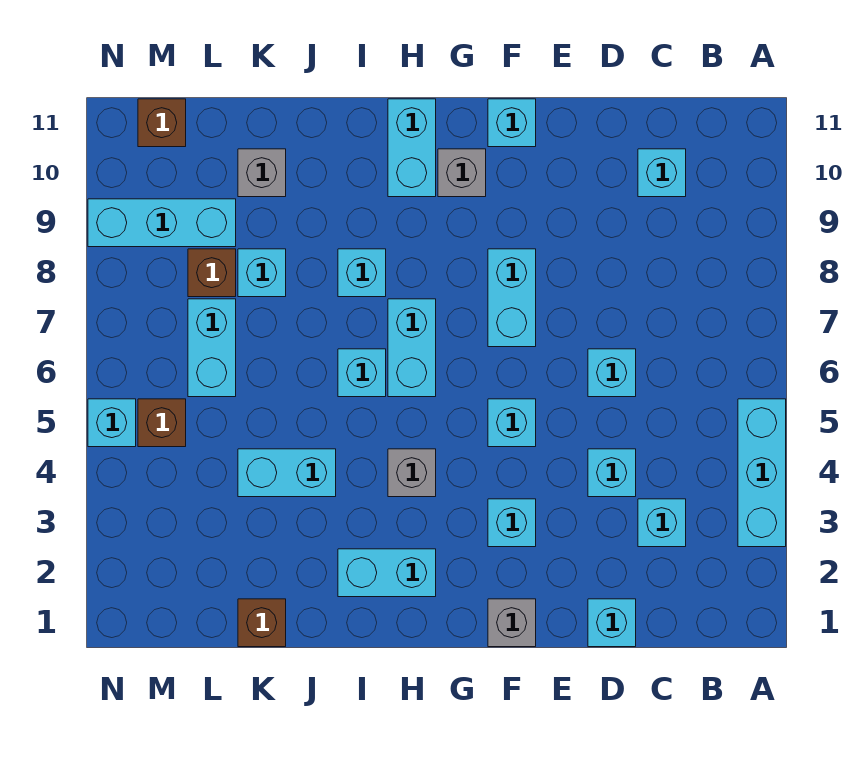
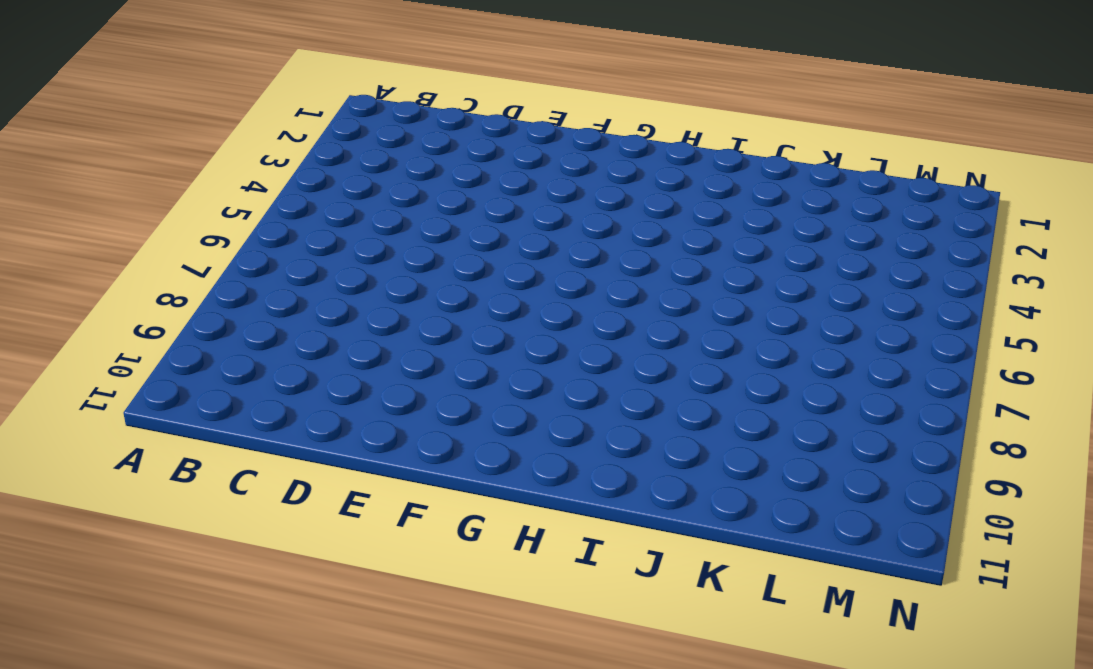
none -> cyan 1x3 brick [738,399,786,547]
none -> cyan 1x1 brick [638,499,686,547]
none -> cyan 1x1 brick [638,149,686,197]

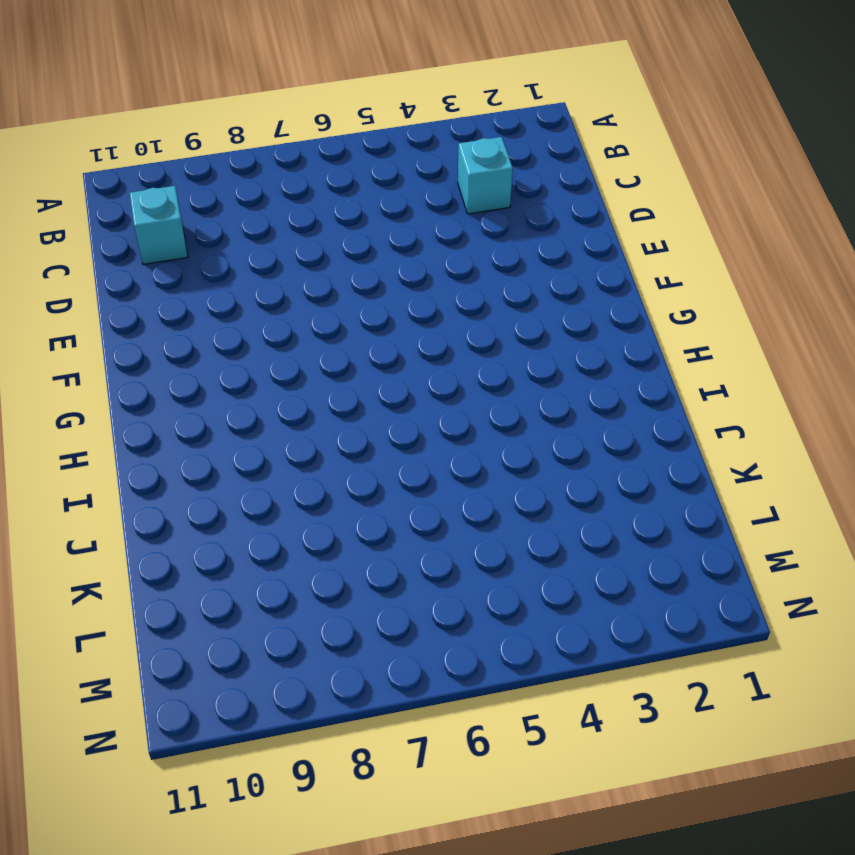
none -> cyan 1x3 brick [738,399,786,547]
none -> cyan 1x1 brick [588,599,636,647]
none -> cyan 1x1 brick [588,449,636,497]

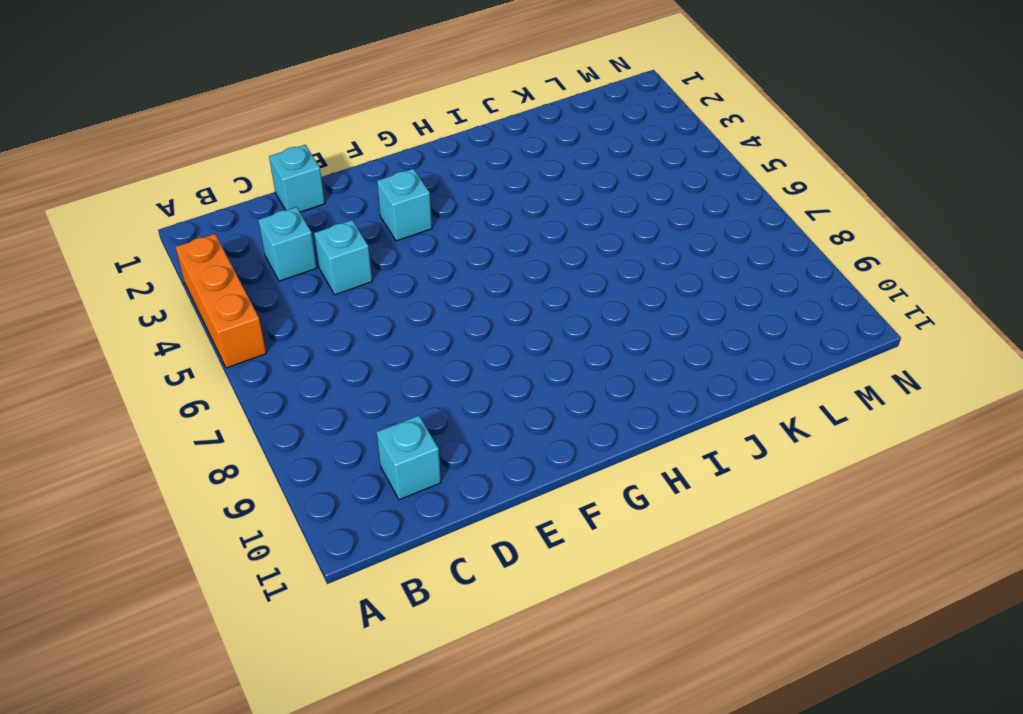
orange 1x3 brick [176,234,266,368] -> cyan 1x3 brick [738,399,786,547]
none -> cyan 1x1 brick [588,349,636,397]
none -> grey 1x1 brick [488,599,536,647]
none -> cyan 1x1 brick [488,399,536,447]

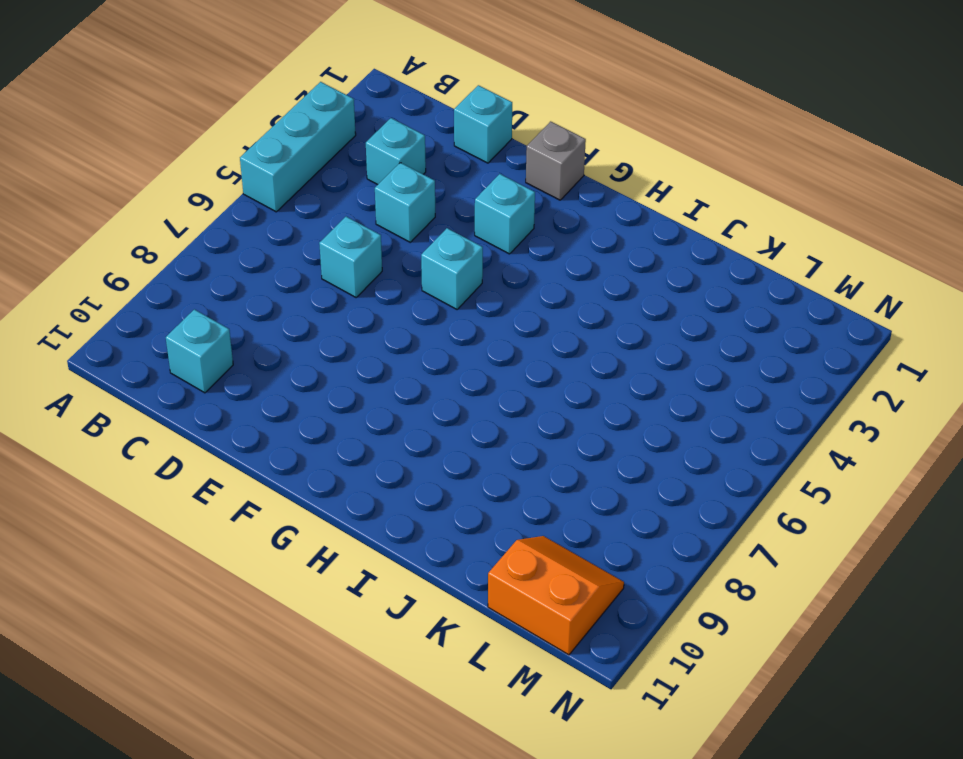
orange 2x2 slope [488,536,624,655] -> brown 1x1 brick [138,99,186,147]
none -> cyan 1x2 brick [488,249,536,347]
none -> cyan 1x1 brick [488,99,536,147]
none -> grey 1x1 brick [438,149,486,197]

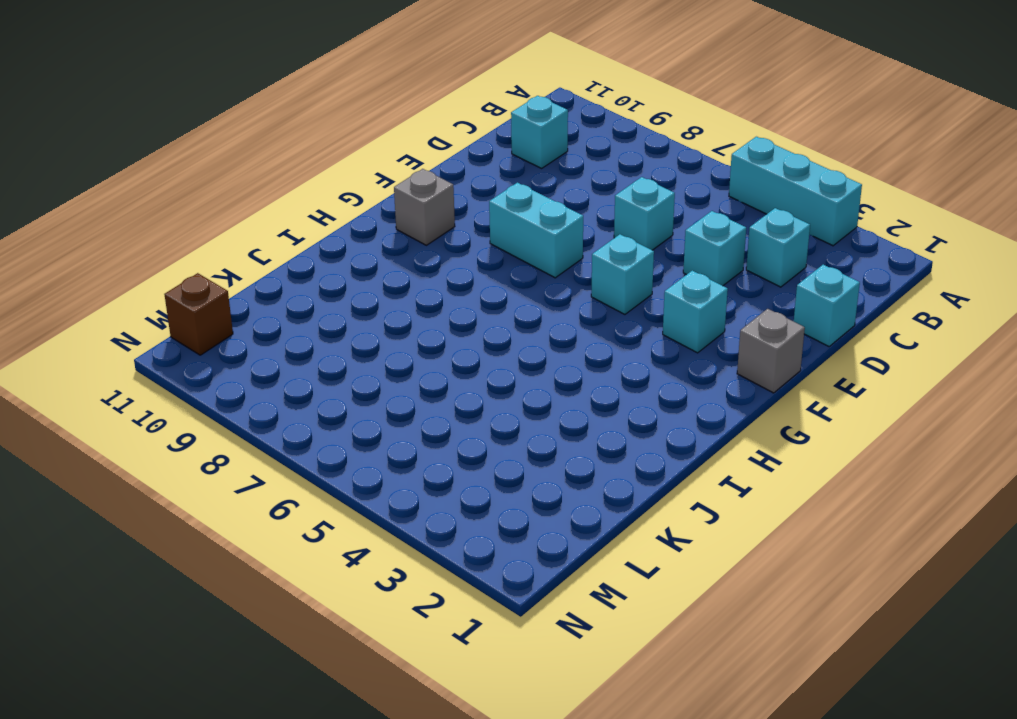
none -> cyan 1x1 brick [488,99,536,147]
none -> cyan 1x2 brick [338,549,436,597]
none -> grey 1x1 brick [388,449,436,497]

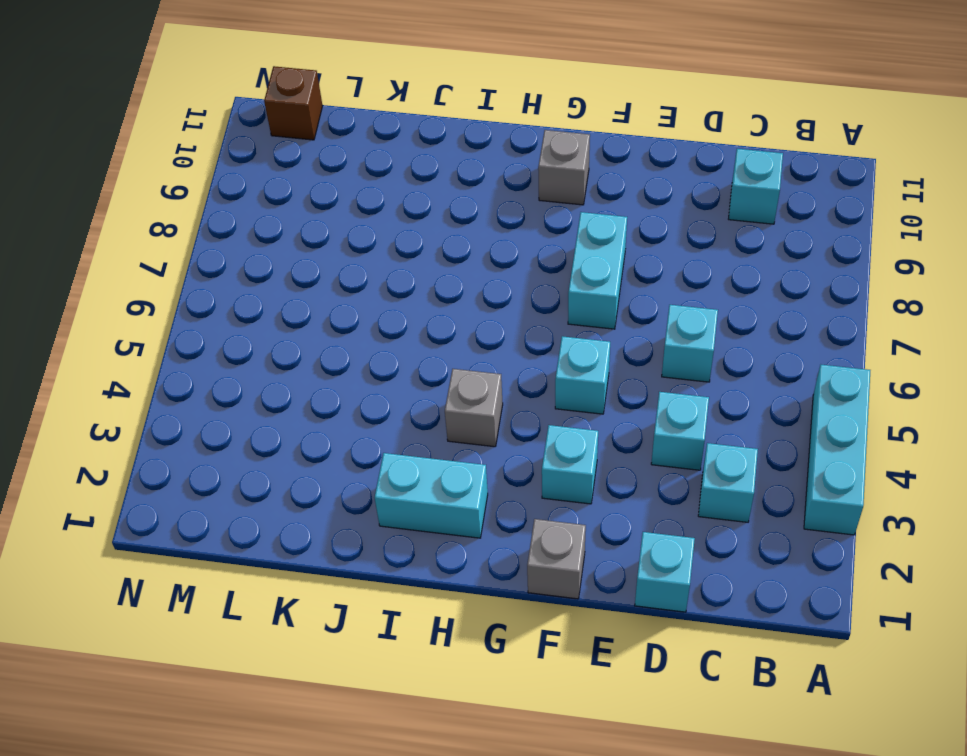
none -> cyan 1x1 brick [488,99,536,147]
none -> cyan 1x2 brick [388,299,436,397]
none -> cyan 1x2 brick [388,99,436,197]

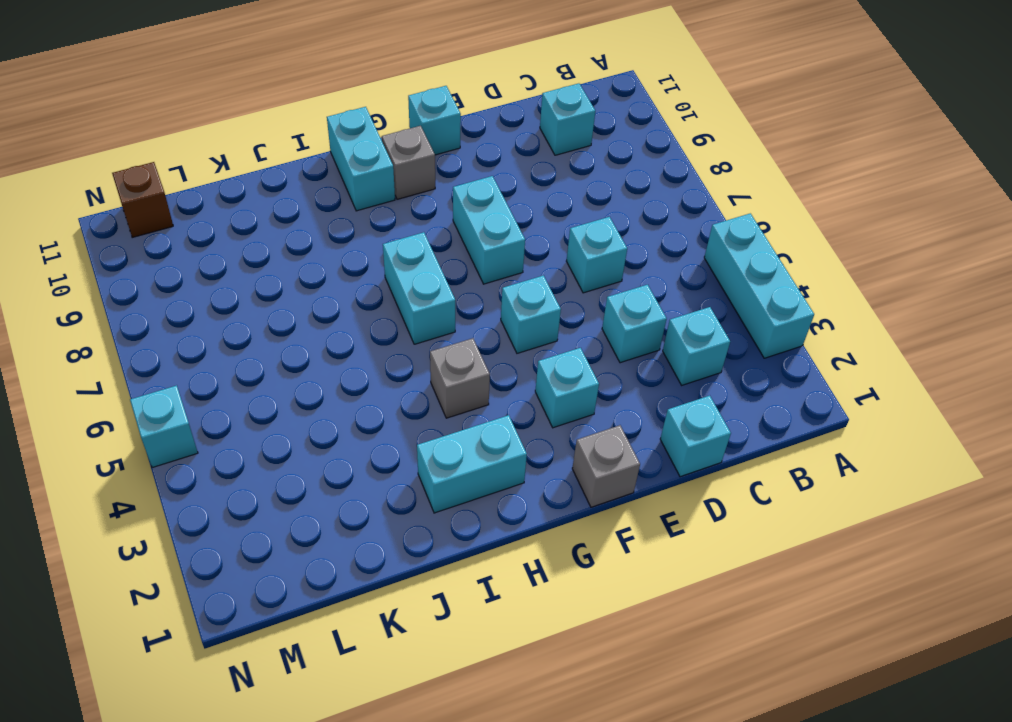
none -> cyan 1x1 brick [338,349,386,397]
none -> cyan 1x1 brick [338,249,386,297]
none -> cyan 1x2 brick [238,449,336,497]

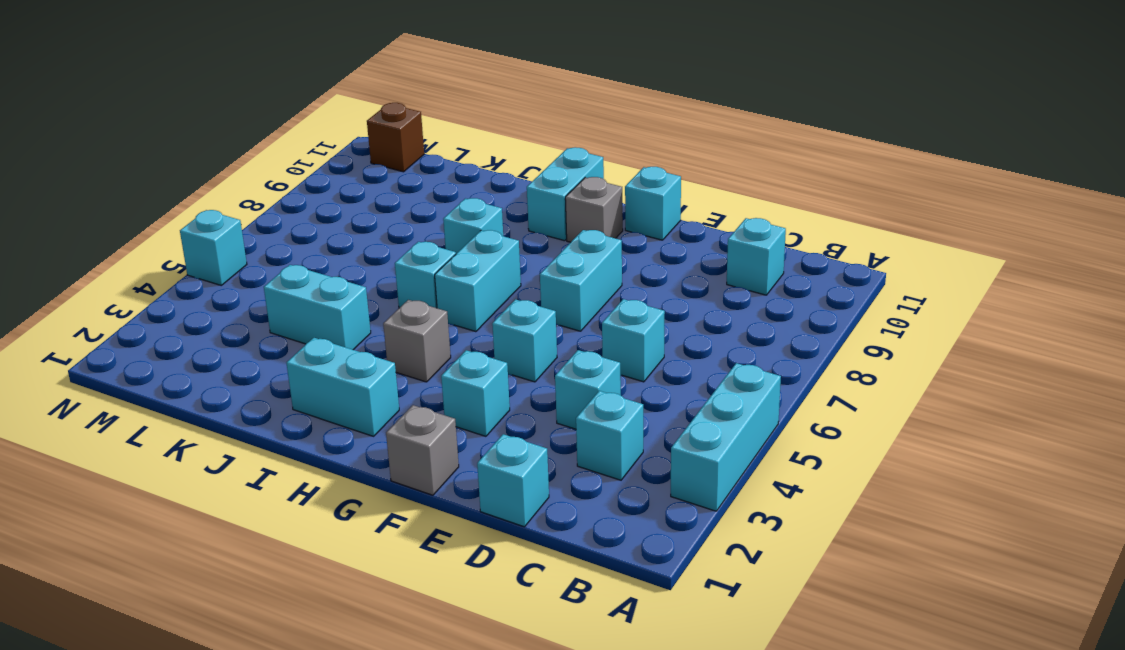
none -> brown 1x1 brick [238,599,286,647]
none -> cyan 1x1 brick [238,249,286,297]
none -> grey 1x1 brick [238,149,286,197]

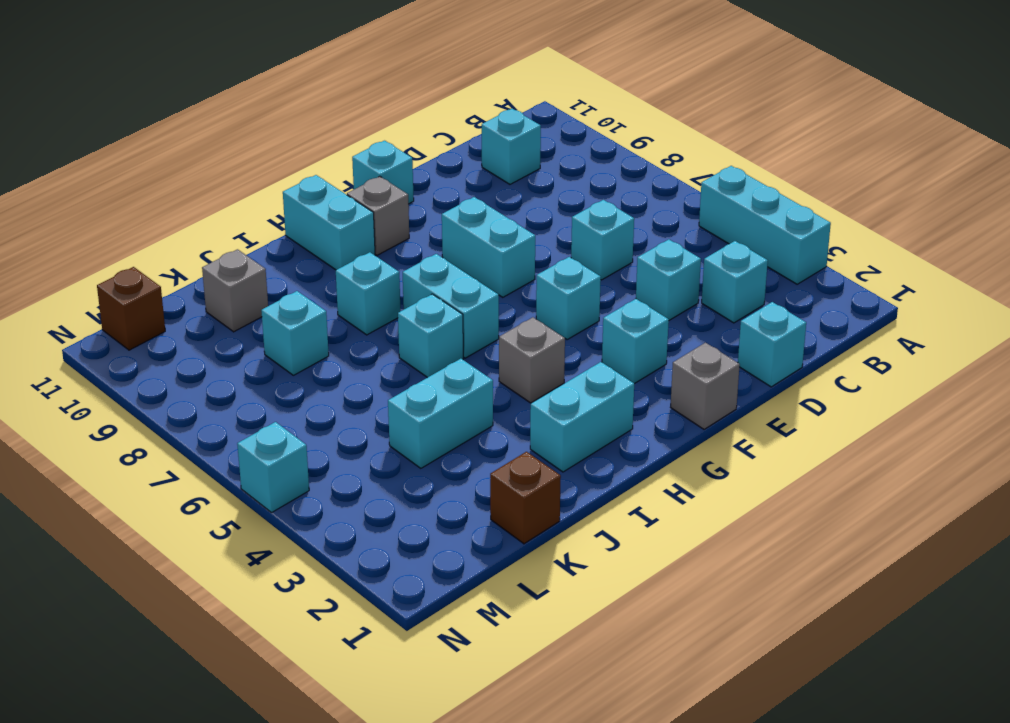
none -> cyan 1x2 brick [188,299,236,397]
none -> brown 1x1 brick [188,249,236,297]
none -> cyan 1x3 brick [88,199,236,247]

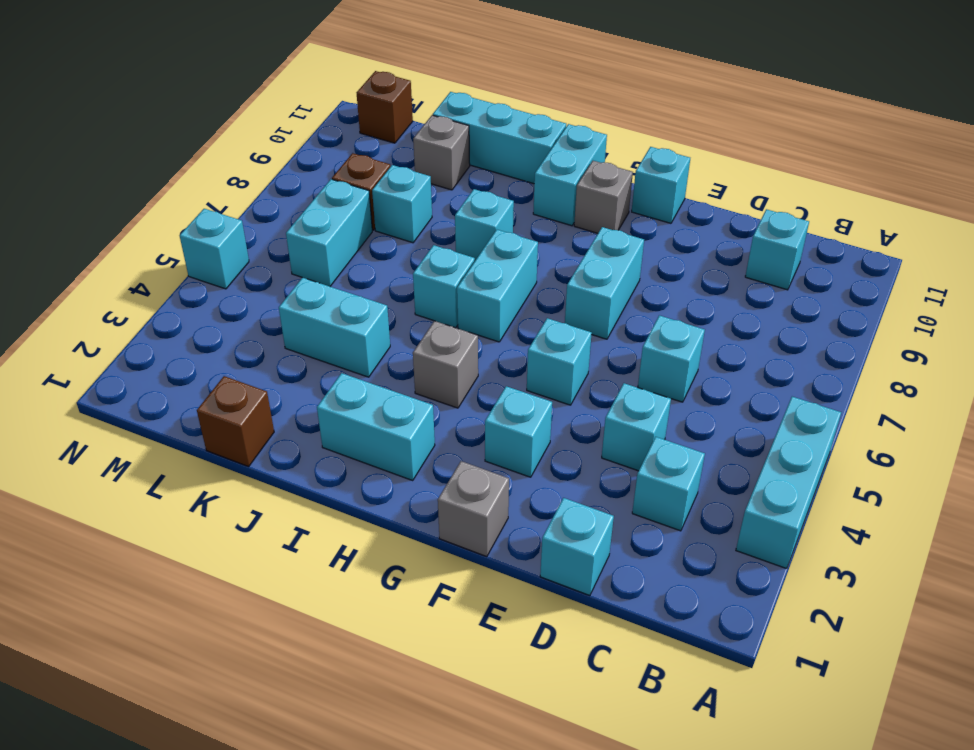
cyan 1x3 brick [433,92,566,184] -> cyan 1x3 brick moved to [88,199,236,247]
none -> brown 1x1 brick [138,399,186,447]

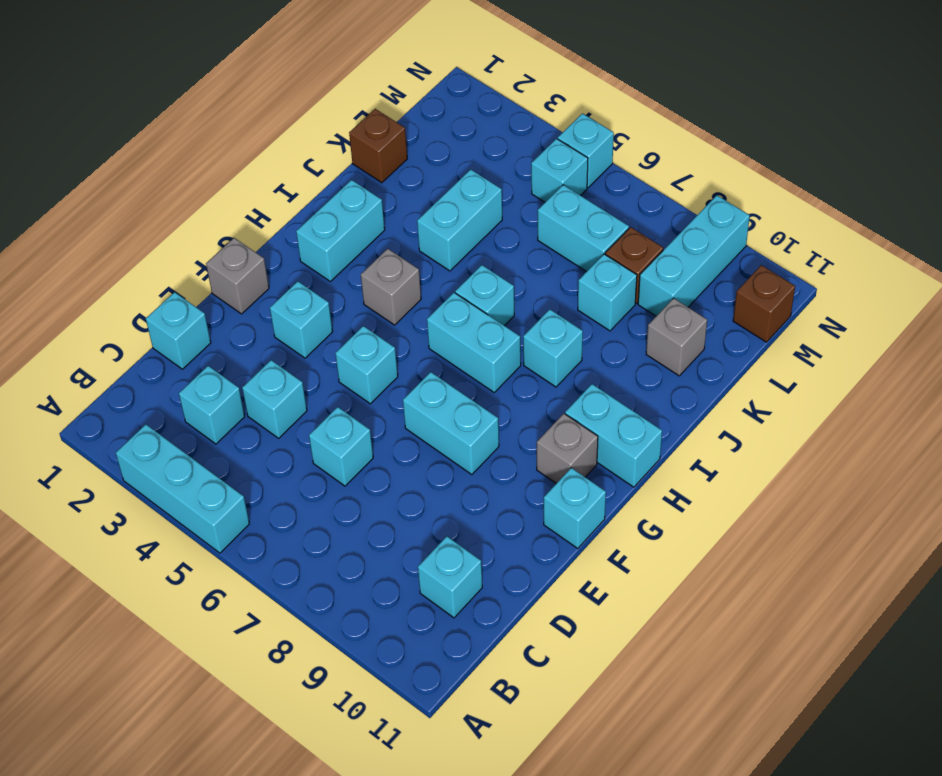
cyan 1x1 brick [531,139,588,202] -> brown 1x1 brick [138,399,186,447]

